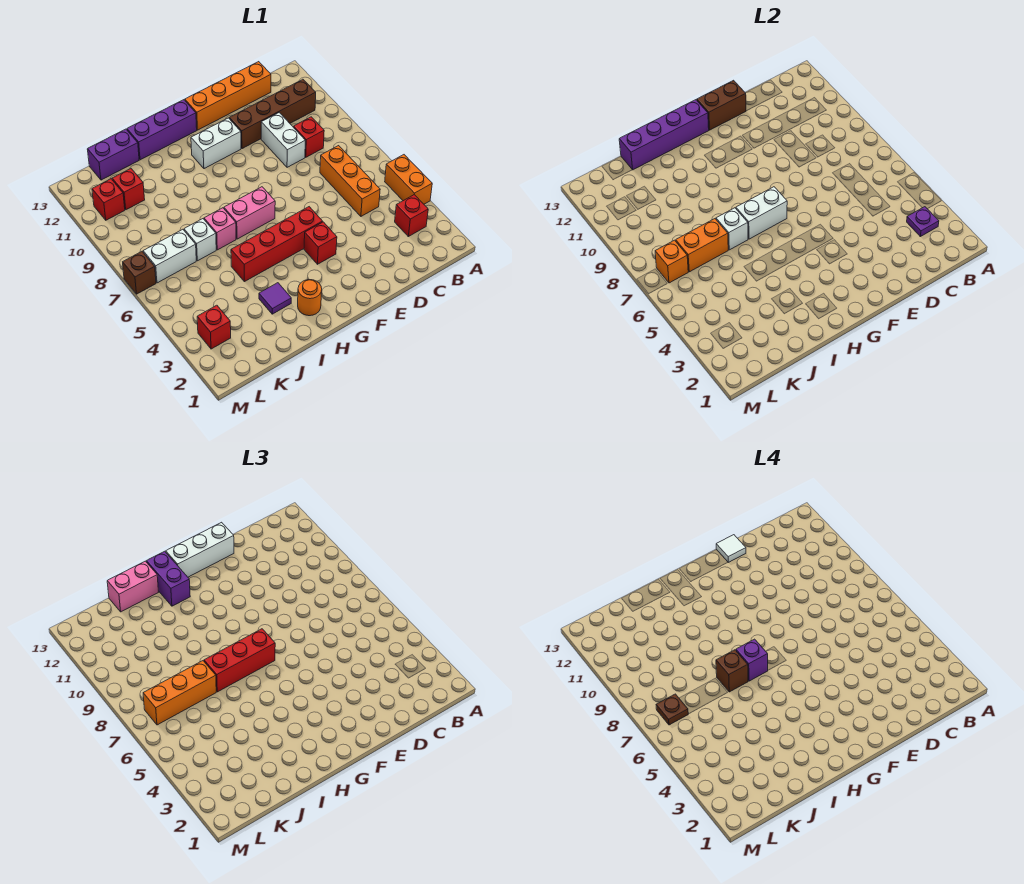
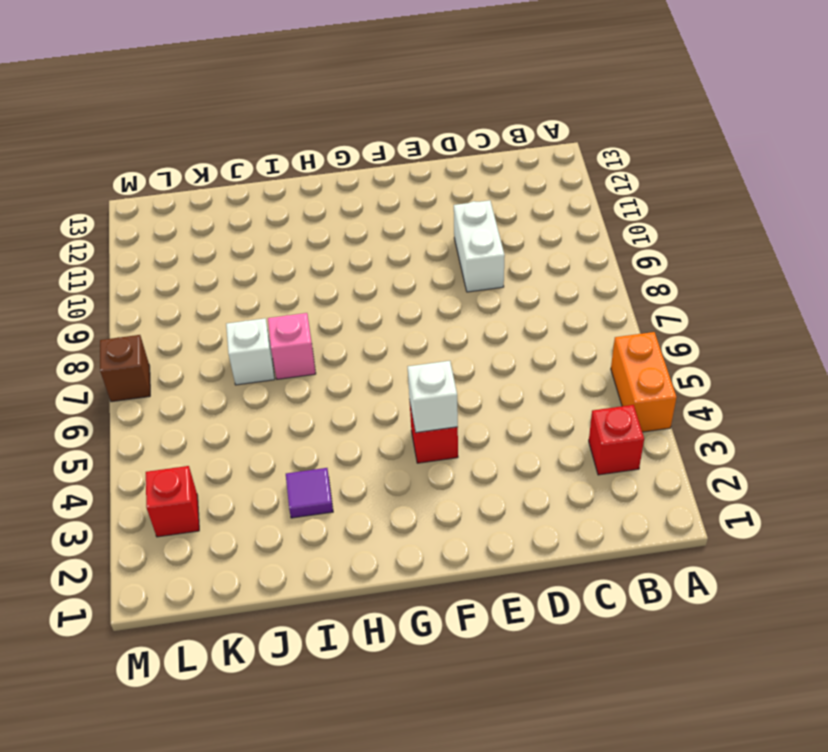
white 1x1 brick [408,361,458,433] -> white 1x1 brick moved to [716,208,748,250]
none -> brown 1x4 brick [229,79,316,149]
none -> orange 1x3 brick [320,146,380,216]
none -> red 1x1 brick [293,117,324,157]
none -> orange 1x4 brick [185,62,271,130]

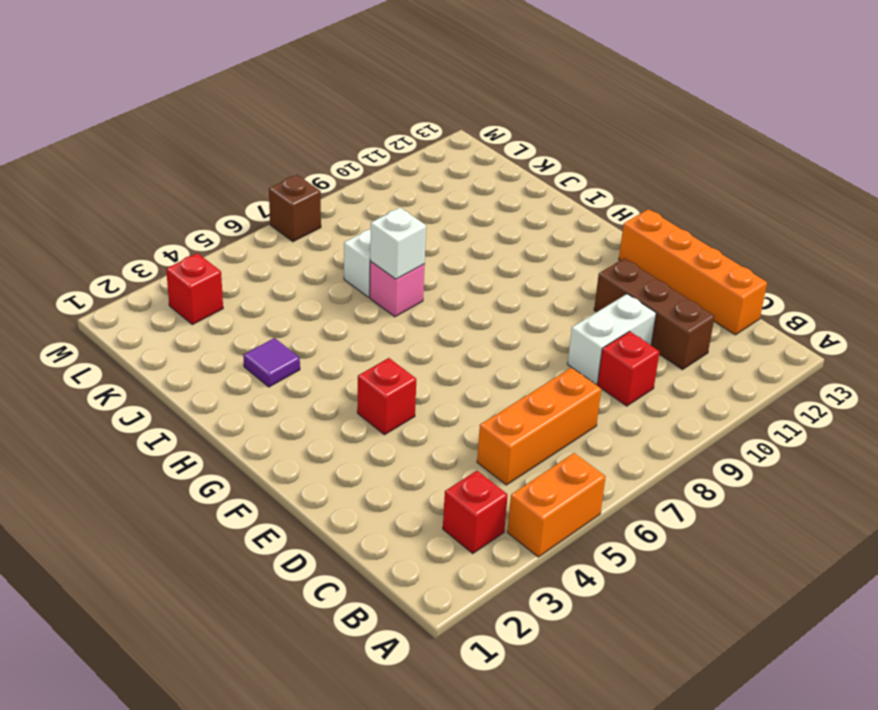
brown 1x3 brick [594,258,715,370] -> brown 1x4 brick [229,79,316,149]
none -> red 1x4 brick [231,207,323,282]
none -> white 1x2 brick [191,118,241,169]
none -> pink 1x2 brick [224,187,275,239]
none -> purple 1x3 brick [127,100,197,160]

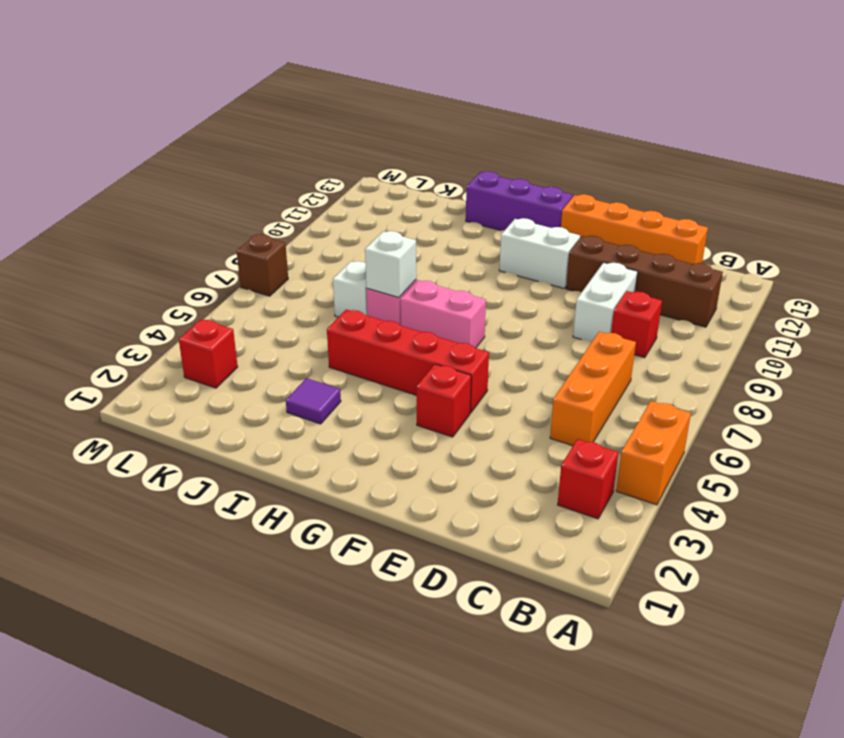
none -> orange 1x1 round brick [298,280,322,316]
none -> purple 1x2 brick [87,129,139,180]
none -> white 1x2 brick [143,229,196,283]
none -> red 1x1 brick [112,169,145,210]

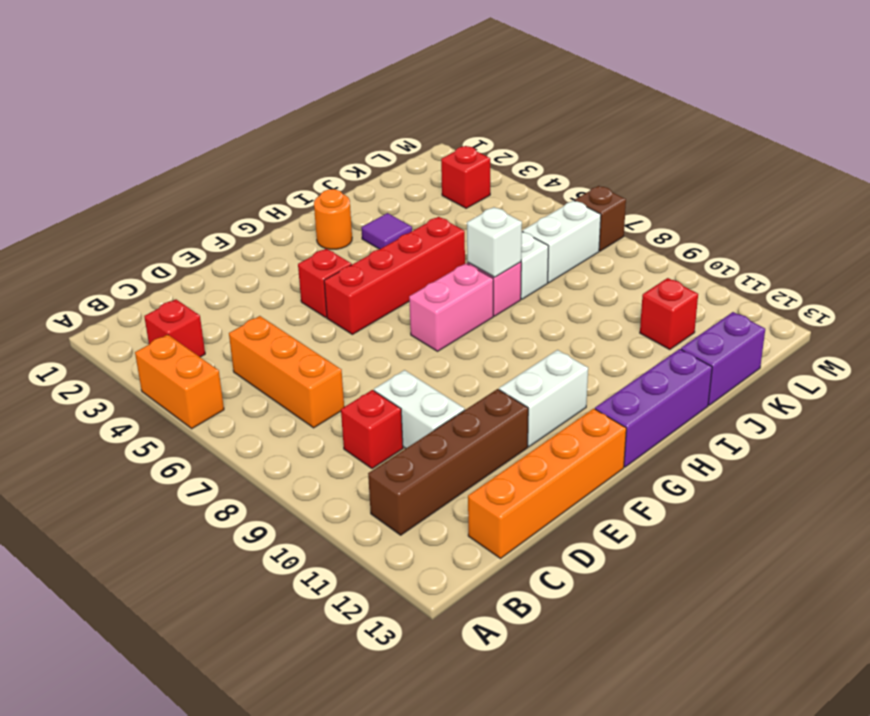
none -> red 1x1 brick [92,179,125,220]
none -> purple 1x1 plate [907,207,939,237]
none -> brown 1x2 brick [697,80,746,130]
none -> white 1x2 brick [736,187,787,239]

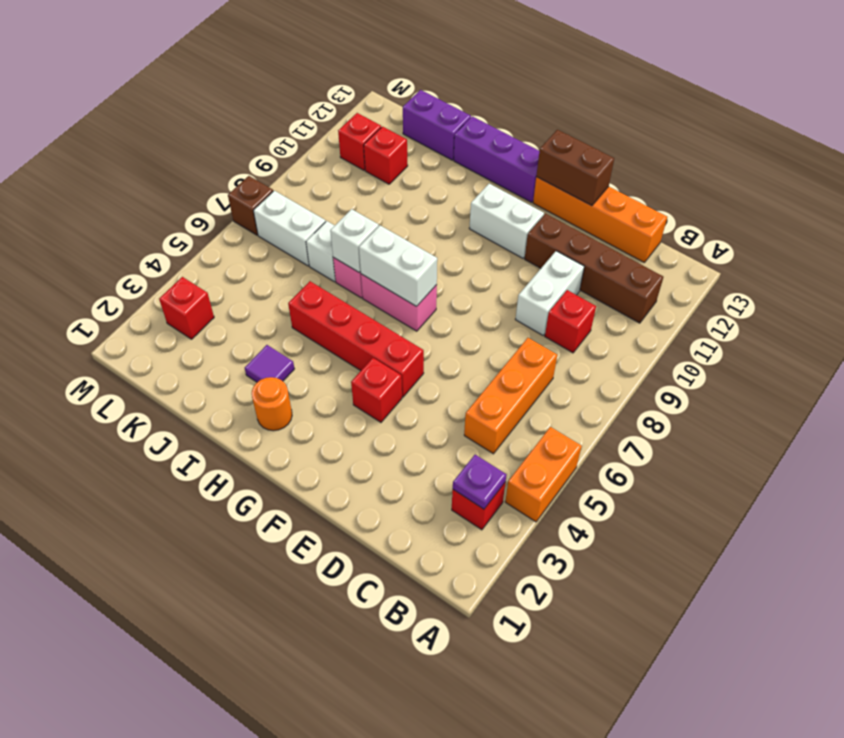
none -> purple 1x4 brick [619,100,709,170]
none -> orange 1x2 brick [676,219,728,272]
none -> orange 1x1 brick [655,240,688,283]
none -> white 1x3 brick [166,522,234,577]

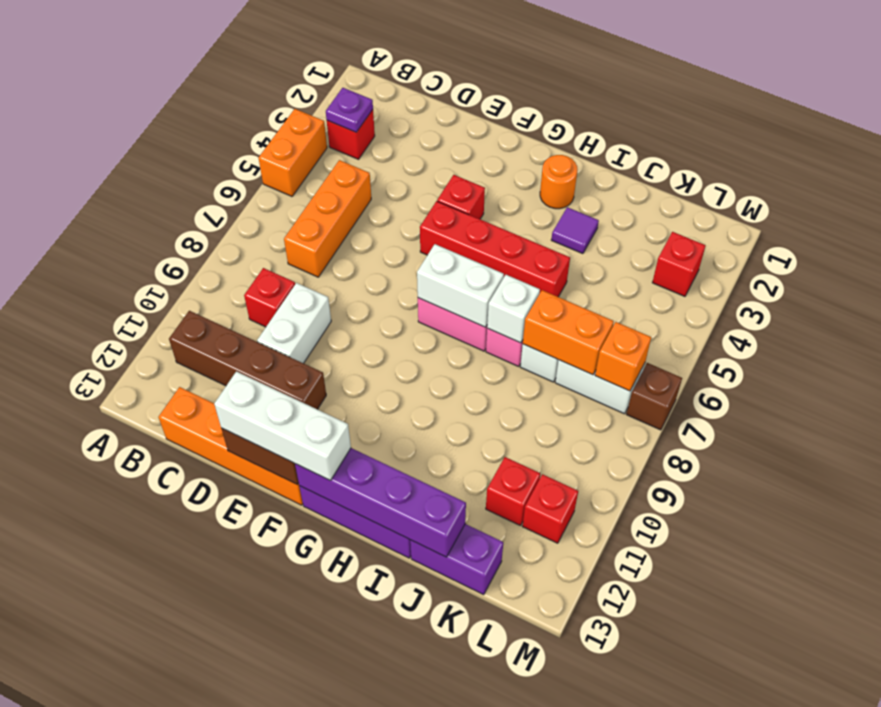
none -> white 1x2 brick [191,118,241,169]
none -> red 1x3 brick [204,629,275,692]
none -> purple 1x2 brick [146,551,190,606]
none -> pink 1x2 brick [107,561,158,612]

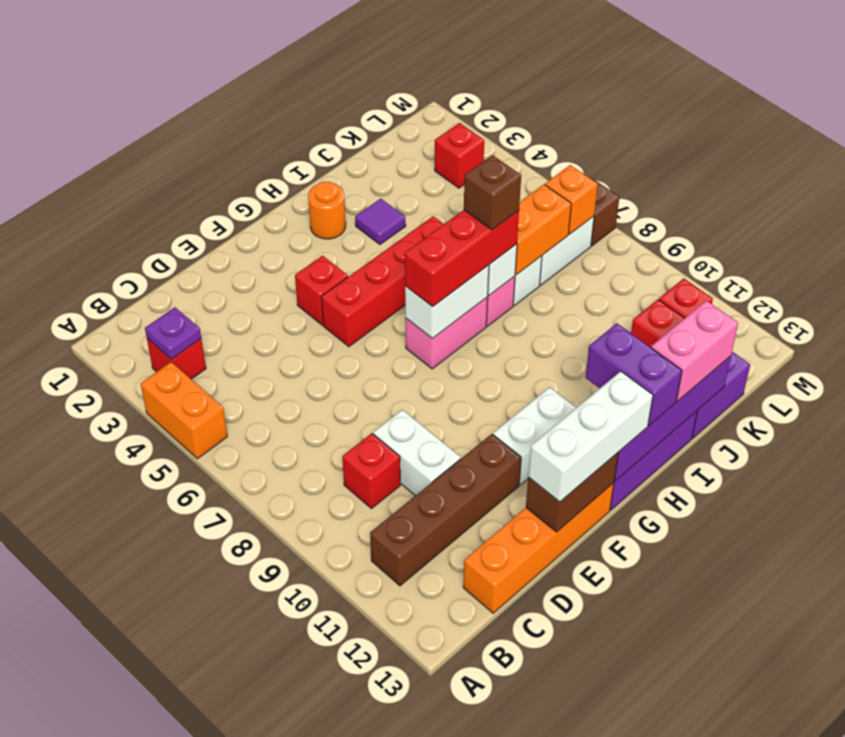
none -> orange 1x3 brick [320,146,380,216]
none -> orange 1x3 brick [143,661,216,725]
none -> white 1x1 tile [716,535,746,562]
none -> purple 1x1 brick [736,639,768,681]

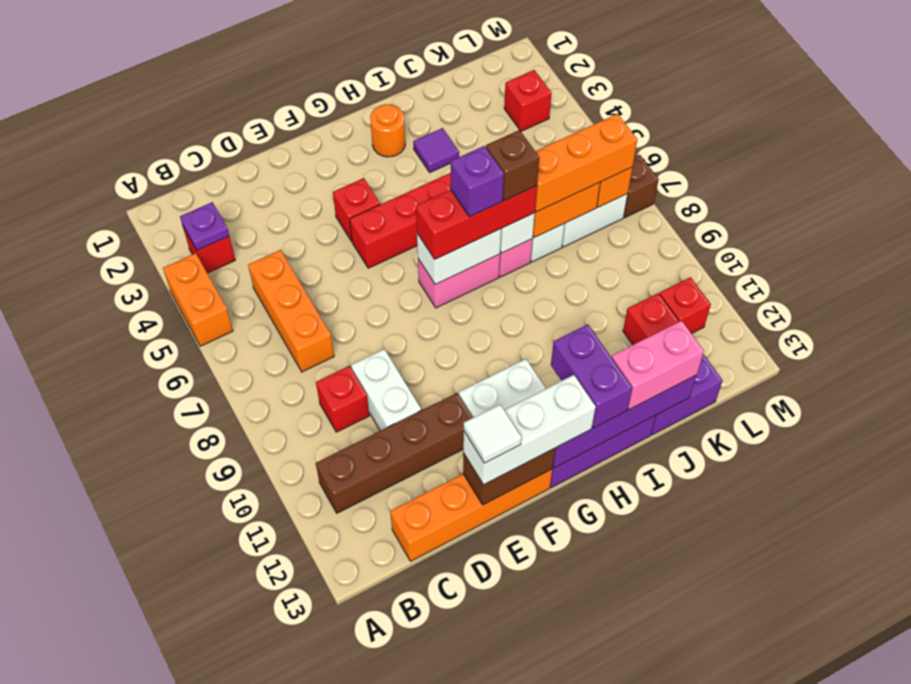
none -> brown 1x1 plate [656,694,688,725]

